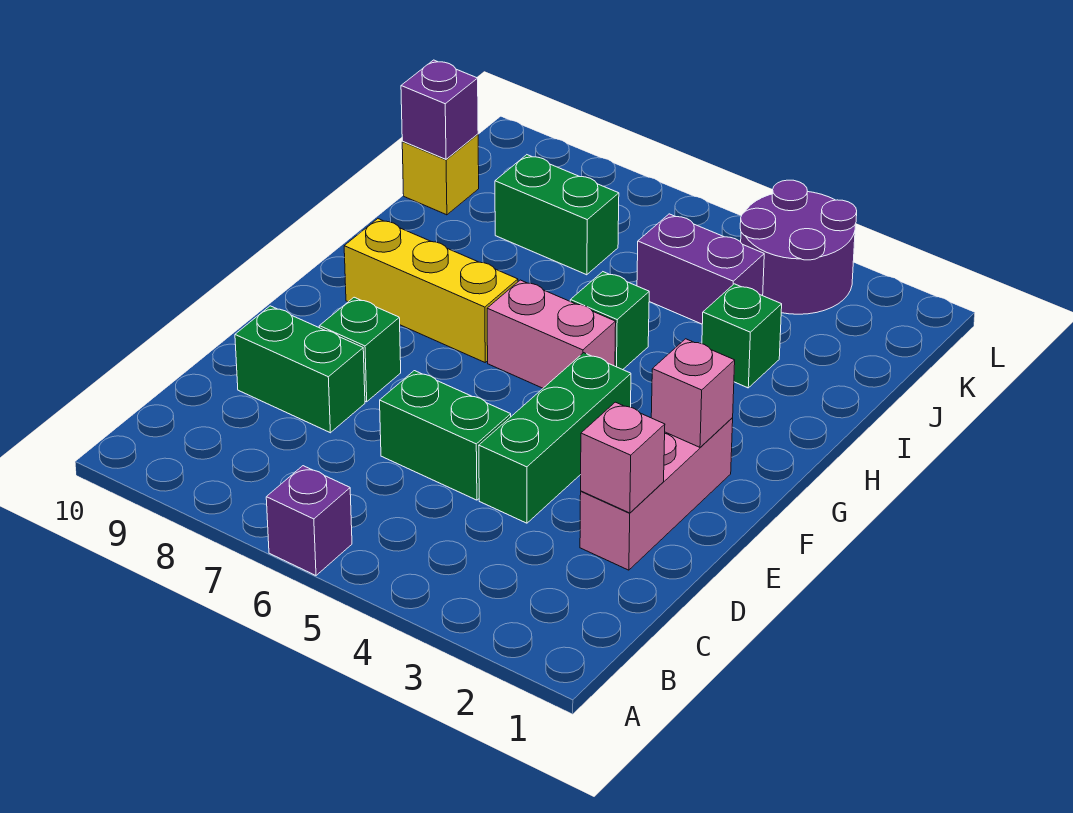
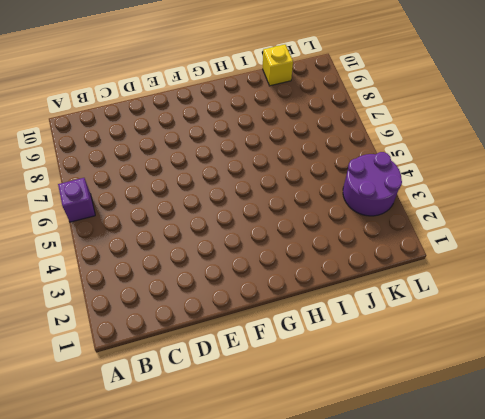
none -> pink 1x3 brick [580,418,733,570]
none -> green 1x3 brick [479,353,631,523]
none -> green 1x2 brick [380,371,511,500]

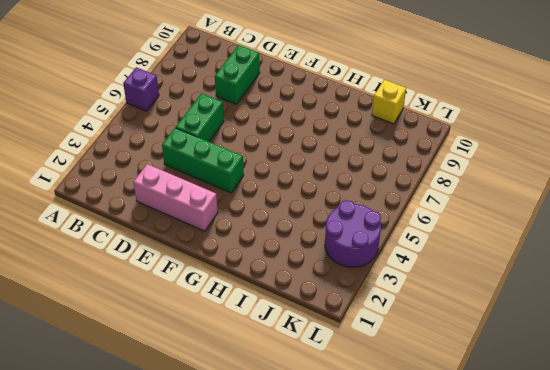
none -> green 1x1 brick [319,297,401,402]
none -> pink 1x2 brick [487,280,616,388]
none -> yellow 1x3 brick [344,219,518,362]

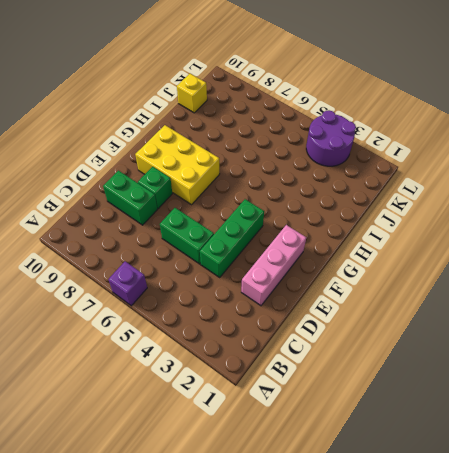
yellow 2x3 brick [135,125,219,205] -> yellow 1x3 brick [344,219,518,362]
none -> pink 1x2 brick [487,280,616,388]
none -> green 1x1 brick [570,272,649,370]
none -> green 1x1 brick [702,284,782,388]

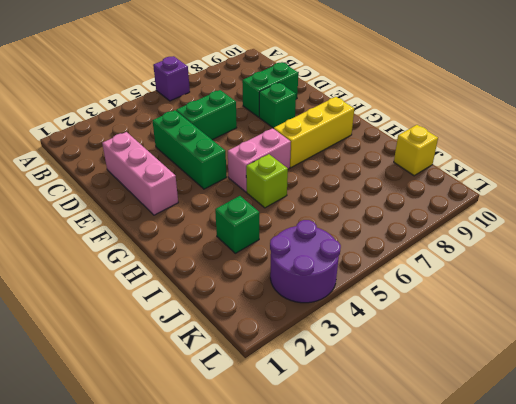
lime 1x1 brick [246,154,288,208] -> green 1x1 brick [570,272,649,370]
none -> purple 1x2 brick [637,214,764,324]
none -> green 1x2 brick [495,155,619,275]
none -> pink 1x1 brick [581,402,665,513]

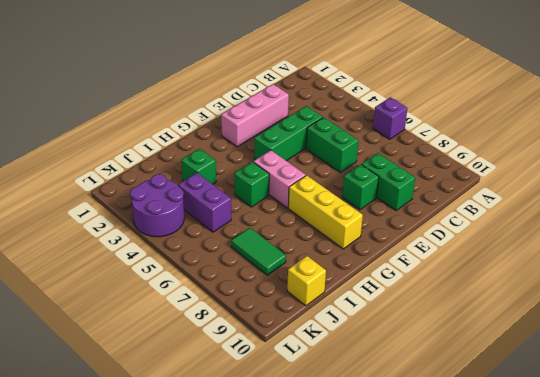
green 1x2 tile [231,228,286,275] -> green 1x2 brick [495,155,619,275]
none -> pink 1x1 brick [581,402,665,513]
none -> pink 1x1 brick [651,339,735,447]
none -> purple 1x1 brick [401,60,478,159]

